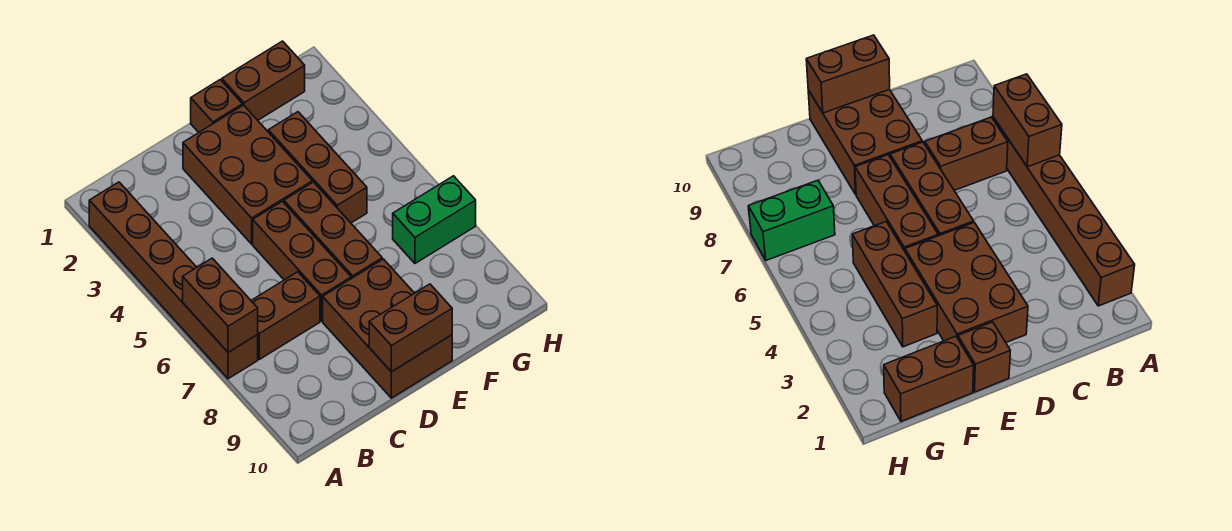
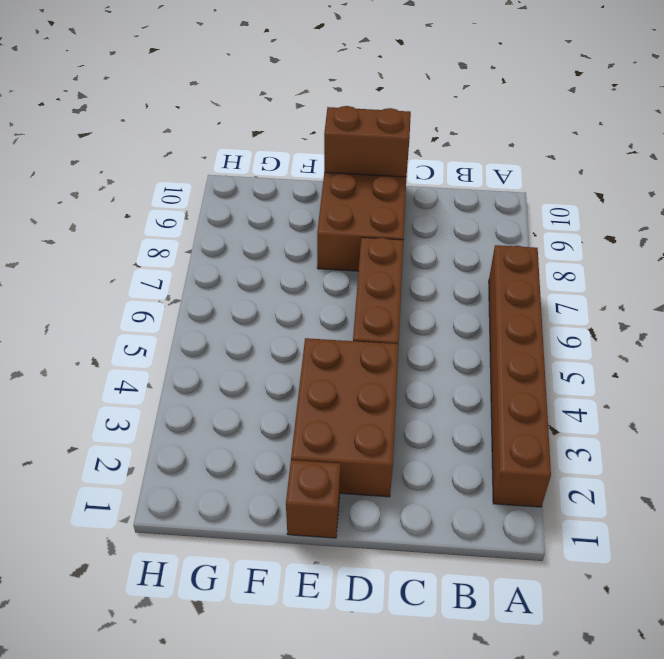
none -> brown 1x2 brick [251,272,320,359]
none -> brown 1x3 brick [284,182,382,279]
none -> brown 1x2 brick [222,41,305,120]

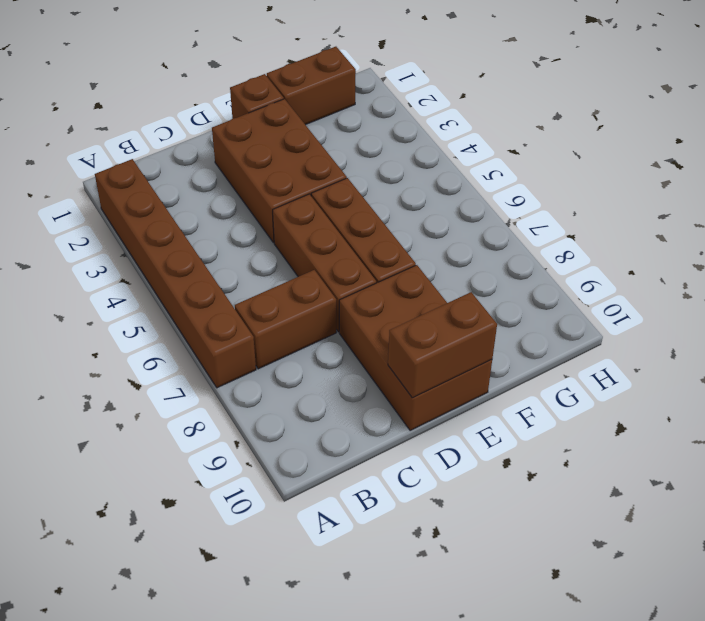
none -> brown 1x3 brick [268,112,367,223]
none -> green 1x2 brick [393,176,476,263]
none -> brown 1x2 brick [183,258,258,352]

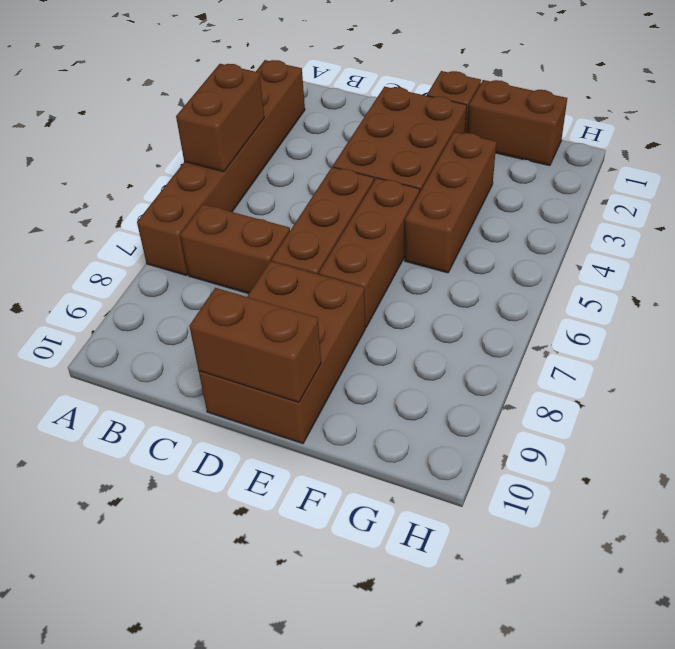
brown 1x2 brick [176,64,264,172] -> brown 1x2 brick moved to [183,258,258,352]
none -> green 1x2 brick [393,176,476,263]

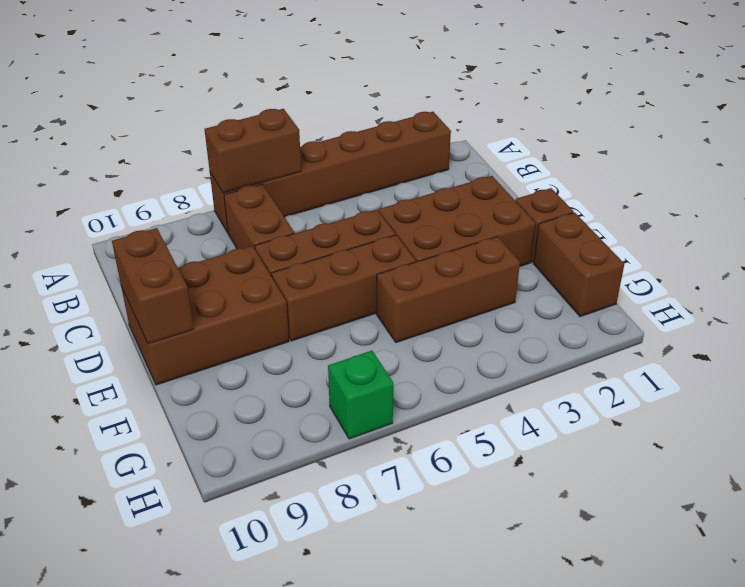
green 1x1 brick [328,351,393,439] -> green 1x2 brick [393,176,476,263]

